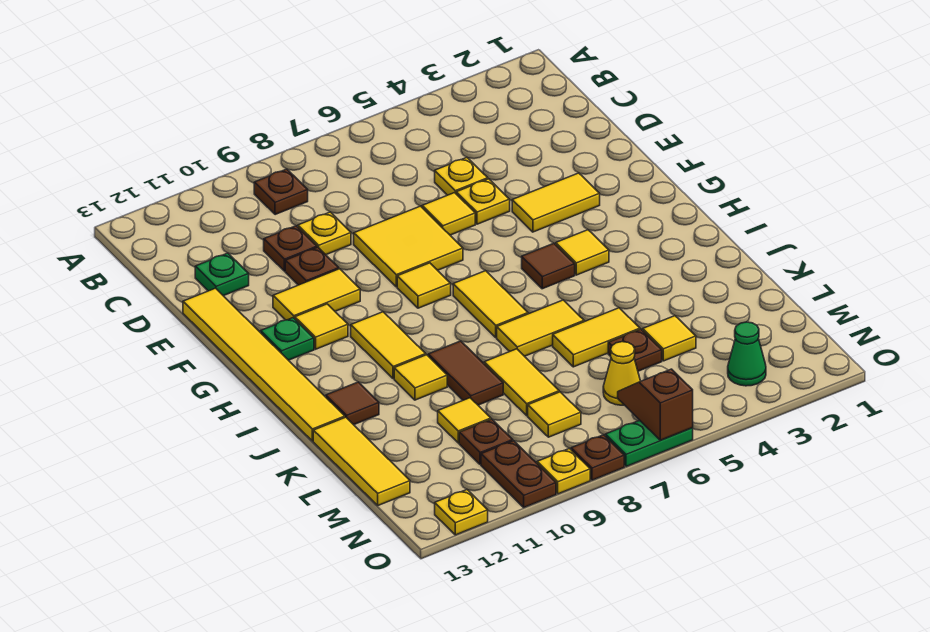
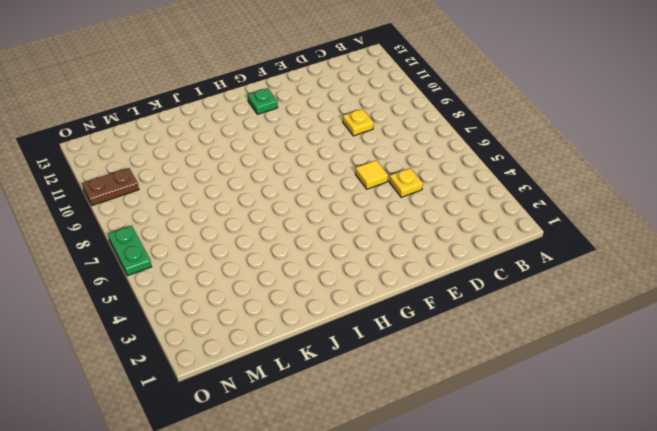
none -> brown 1x1 plate [254,169,308,215]
none -> brown 1x1 plate [264,226,317,271]
none -> green 1x1 plate [195,253,249,296]
none -> yellow 1x1 plate [456,179,510,224]

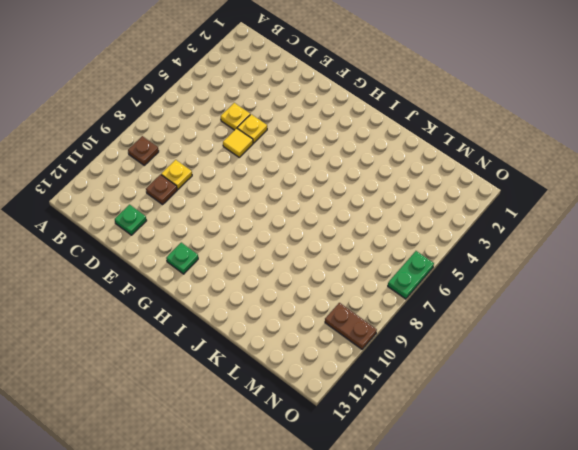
none -> yellow 2x2 tile [354,206,463,287]
none -> brown 1x1 plate [285,247,339,285]
none -> yellow 1x6 tile [183,288,345,441]
none -> yellow 1x2 tile [512,173,600,232]

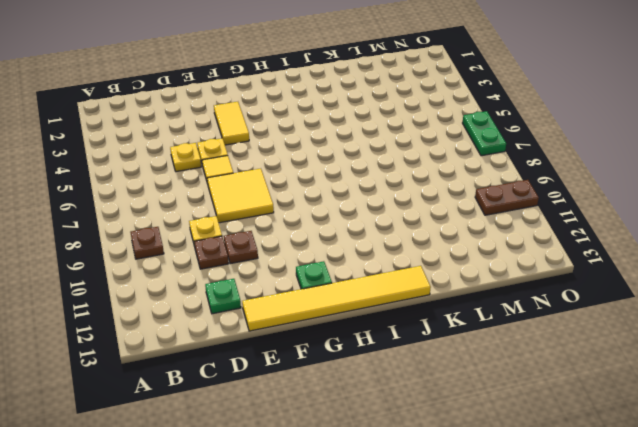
none -> yellow 1x2 tile [273,269,360,320]
none -> yellow 1x1 tile [397,263,451,308]
none -> yellow 1x1 tile [295,304,348,349]
none -> yellow 1x1 tile [556,230,609,275]

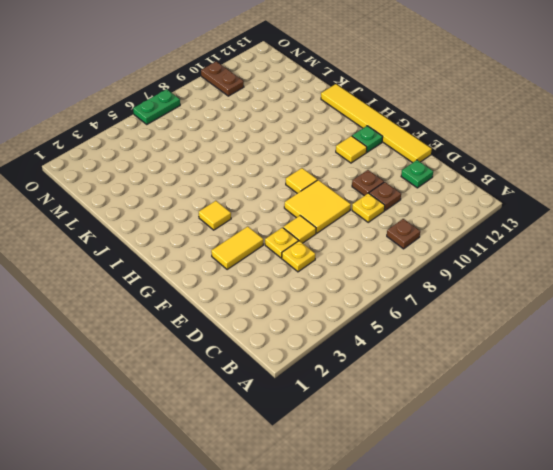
none -> yellow 1x2 tile [273,269,360,320]
none -> brown 1x1 tile [522,243,575,289]
none -> yellow 1x2 tile [453,271,528,337]
none -> yellow 1x2 tile [351,312,426,379]

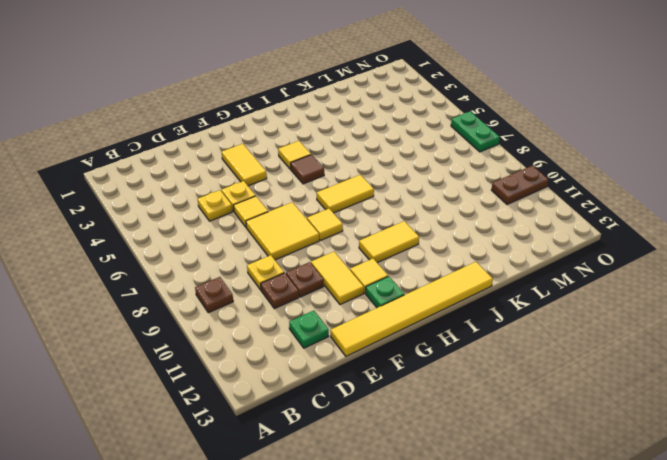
none -> yellow 1x2 tile [497,300,584,356]
none -> brown 1x2 tile [428,341,503,405]
none -> yellow 1x1 tile [394,355,447,400]
none -> brown 1x1 tile [326,382,379,425]

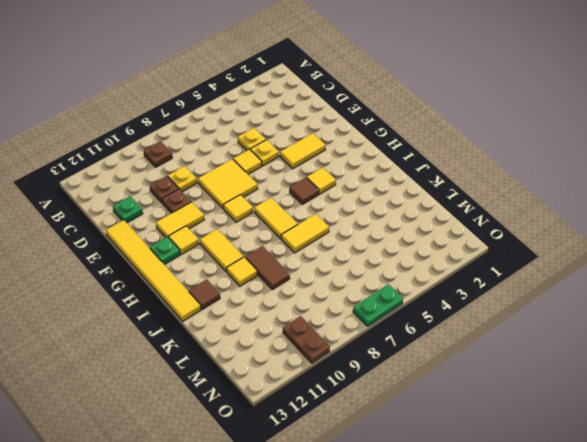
none -> yellow 1x2 tile [553,308,640,367]
none -> yellow 1x2 tile [484,349,559,416]
none -> yellow 1x3 tile [313,417,410,505]
none -> yellow 1x1 tile [643,316,696,361]

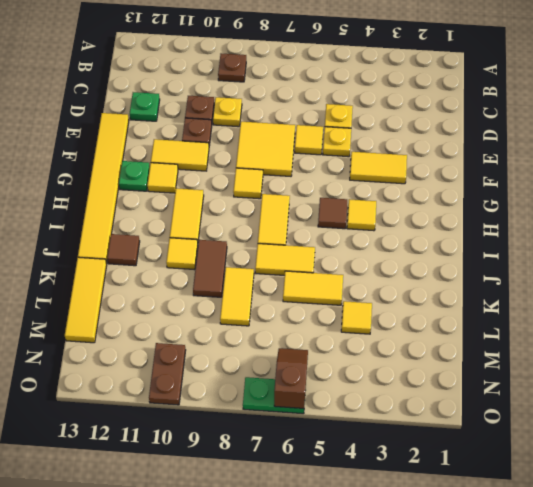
none -> brown 1x1 plate [608,329,662,371]
none -> yellow 1x1 tile [438,398,491,443]
none -> yellow 1x1 cone [603,342,641,405]
none -> yellow 1x1 tile [528,392,581,437]

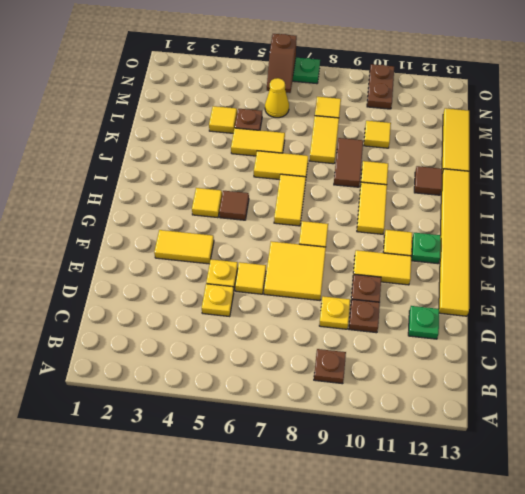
none -> brown 1x1 plate [459,419,513,465]
none -> green 1x1 cone [728,322,766,386]
none -> brown 1x1 plate [571,435,624,480]
none -> yellow 1x1 plate [537,448,590,494]

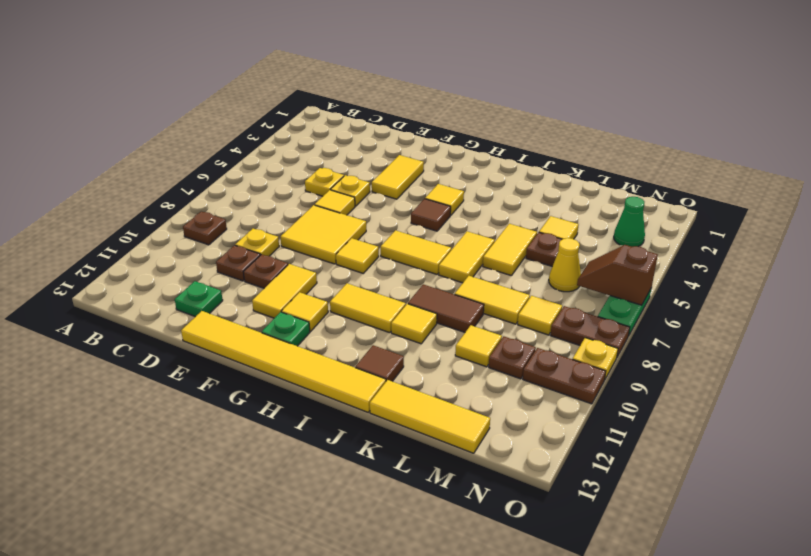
brown 1x2 plate [550,306,630,357] -> brown 1x1 plate [571,435,624,480]
none -> yellow 1x1 plate [435,490,488,535]

